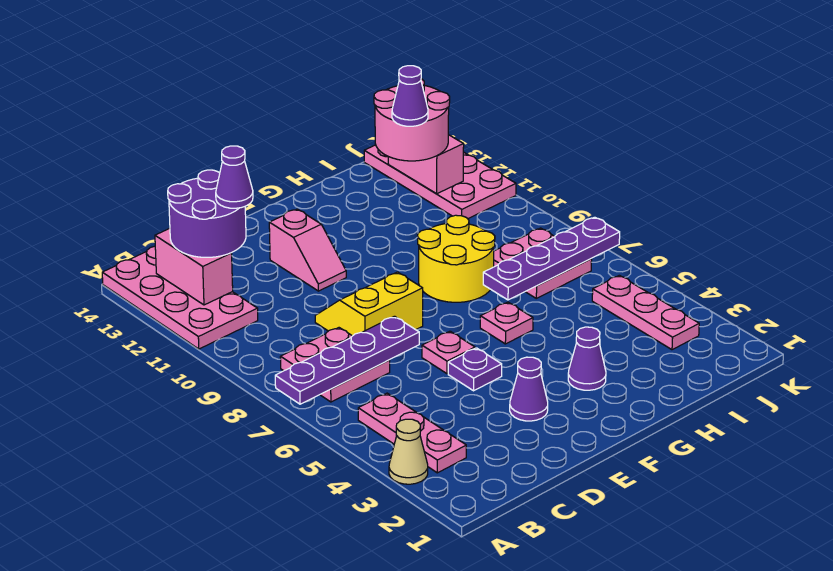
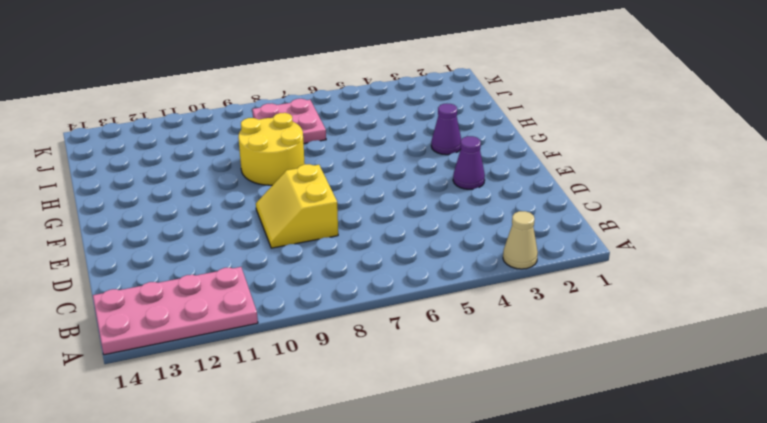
none -> pink 1x3 plate [358,393,466,473]
none -> pink 2x2 plate [280,328,390,402]
none -> purple 1x1 plate [448,348,502,391]

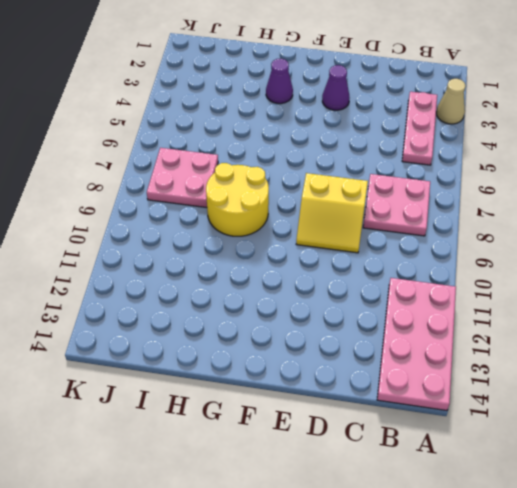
none -> purple 1x1 plate [448,348,502,391]
none -> pink 1x1 plate [422,331,475,374]
none -> pink 1x2 slope [269,209,346,291]

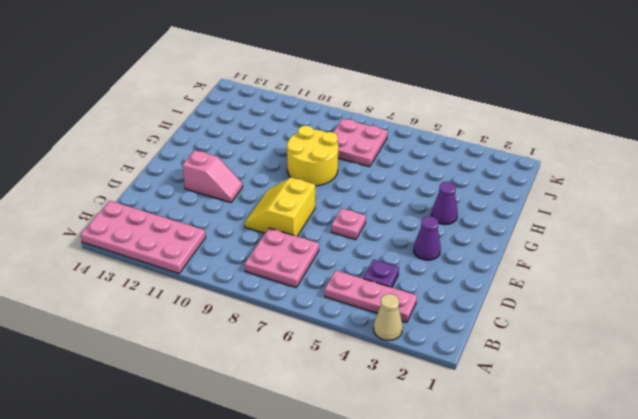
purple 1x1 plate [363,259,399,287] -> purple 1x1 plate moved to [448,348,502,391]
none -> pink 1x1 plate [480,302,533,344]
none -> pink 1x3 plate [592,275,699,350]
none -> pink 2x4 plate [364,145,516,219]

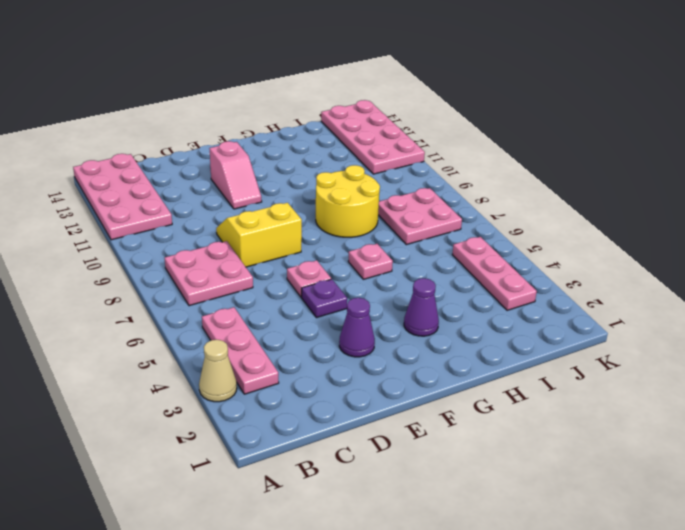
none -> purple 1x4 plate [275,316,419,404]
none -> pink 1x2 brick [155,229,233,305]
none -> purple 1x4 plate [483,217,620,300]

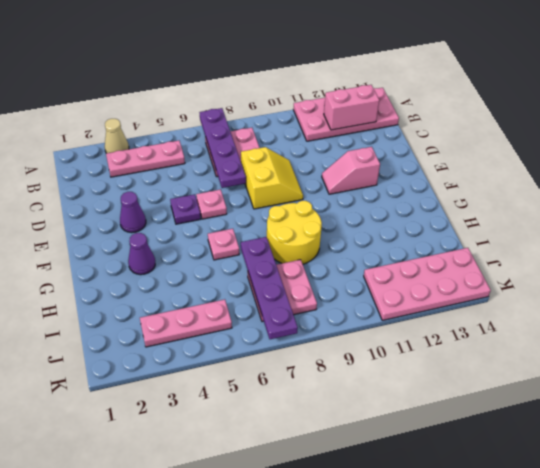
none -> pink 1x2 brick [388,135,464,194]
none -> purple 2x2 round brick [168,170,246,257]
none -> pink 2x2 round brick [374,79,450,161]

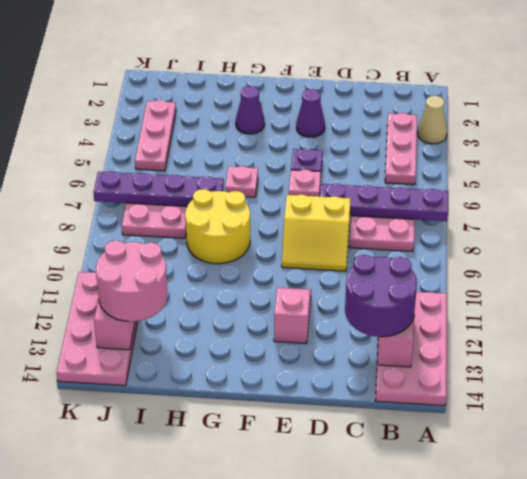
none -> purple 1x1 cone [216,146,253,208]
none -> purple 1x1 cone [392,66,428,126]

